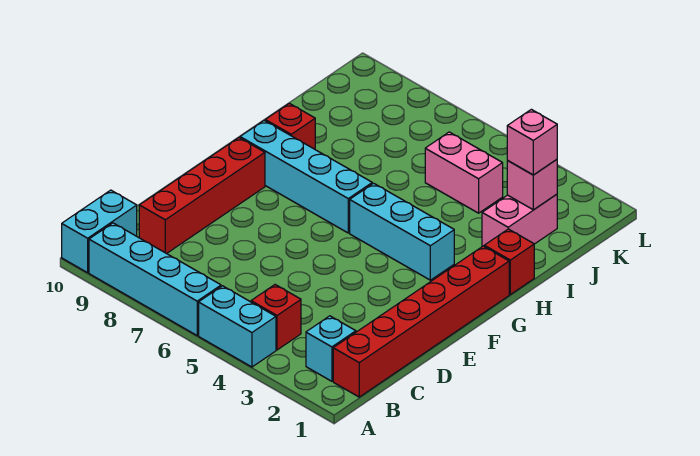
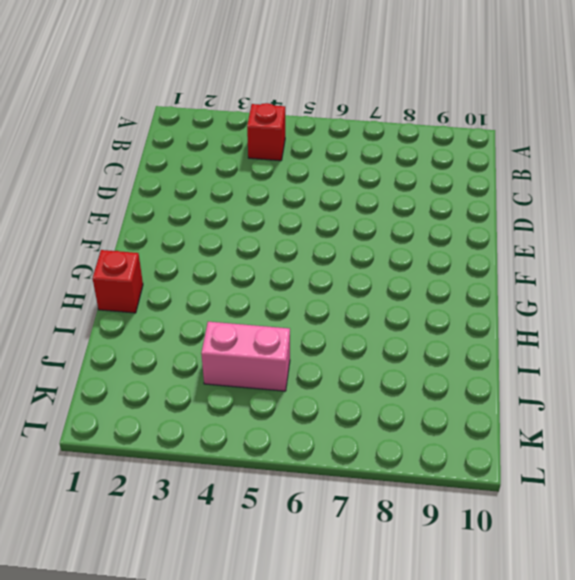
none -> cyan 1x2 brick [199,286,276,367]
none -> cyan 1x4 brick [89,223,221,335]
none -> cyan 1x2 brick [62,190,137,273]

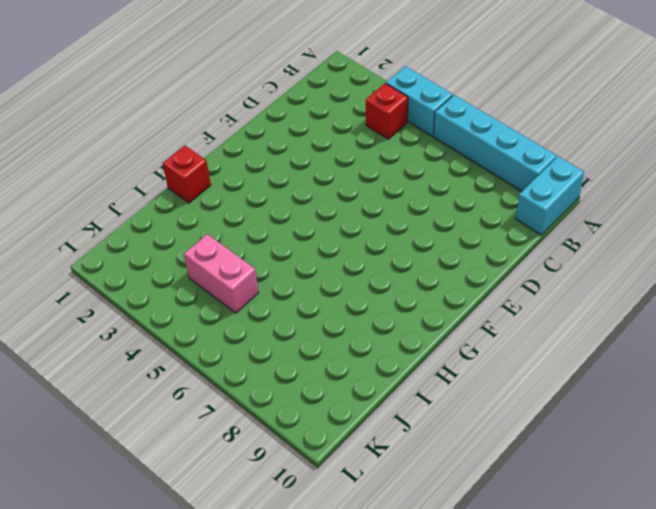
none -> red 1x6 brick [333,246,509,397]
none -> cyan 1x1 brick [306,316,356,381]
none -> red 1x4 brick [139,138,265,254]

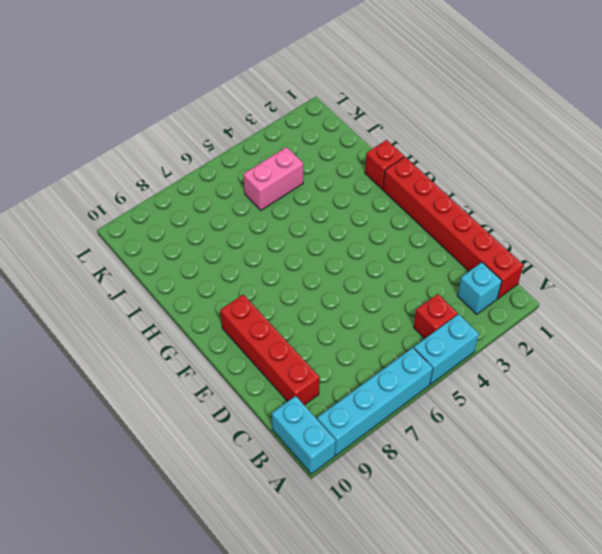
none -> cyan 1x3 brick [350,183,454,280]
none -> cyan 1x4 brick [240,121,372,233]
none -> red 1x1 brick [265,103,315,149]

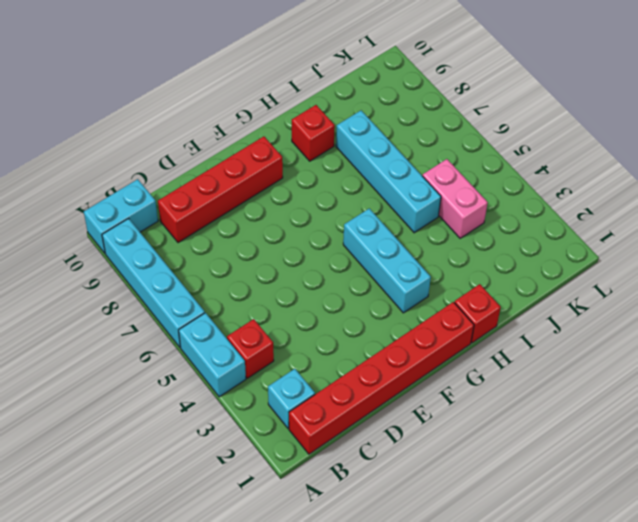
cyan 1x4 brick [336,110,441,233] -> cyan 1x4 brick moved to [240,121,372,233]
none -> pink 1x2 brick [482,194,557,246]
none -> pink 1x1 brick [507,160,557,210]
none -> pink 1x1 brick [507,109,557,175]

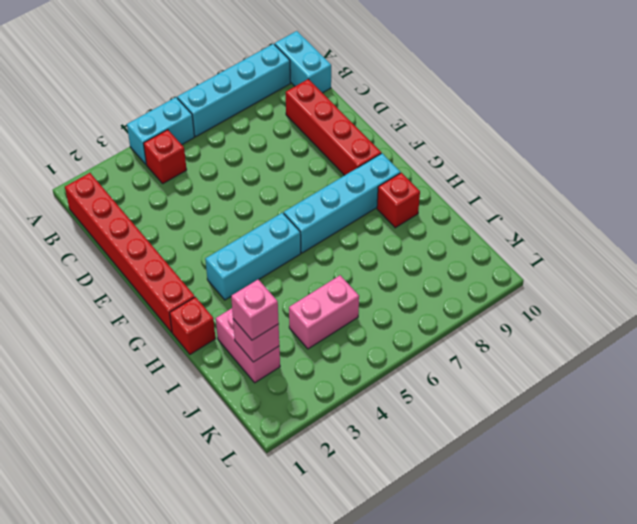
none -> cyan 1x1 brick [306,316,356,381]

